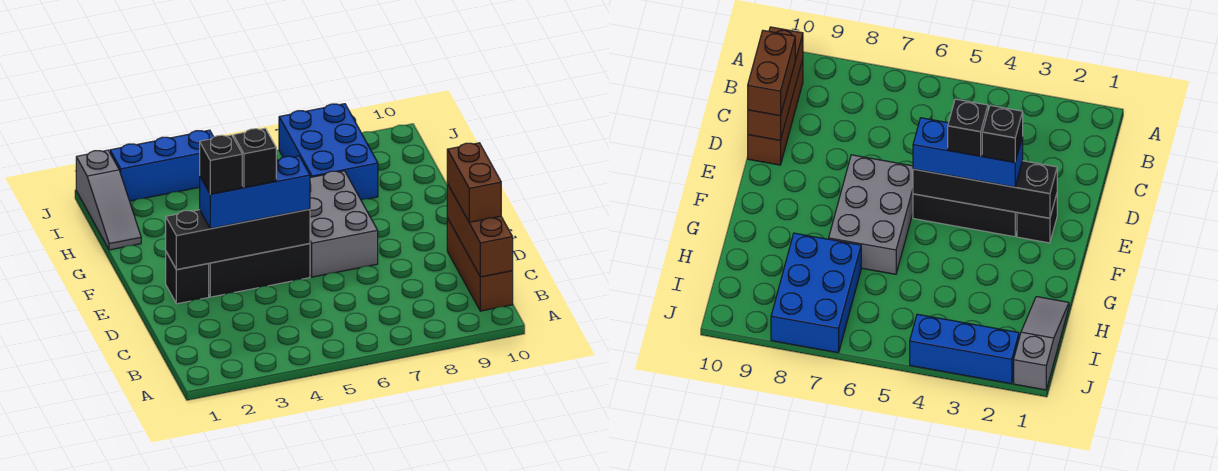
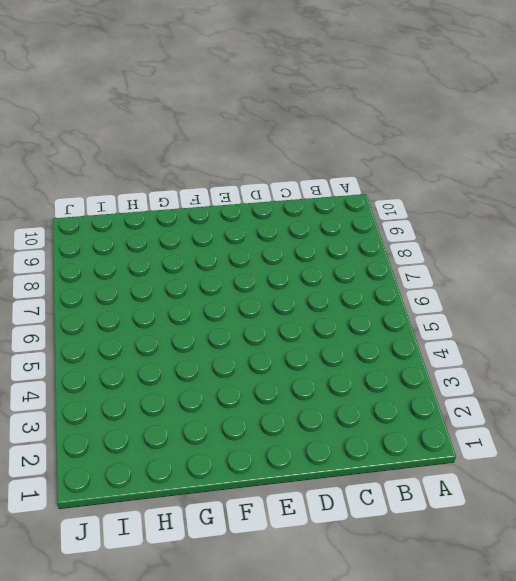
none -> brown 1x3 brick [447,218,513,311]
none -> black 1x1 brick [166,252,209,304]
none -> black 1x3 brick [209,243,310,297]

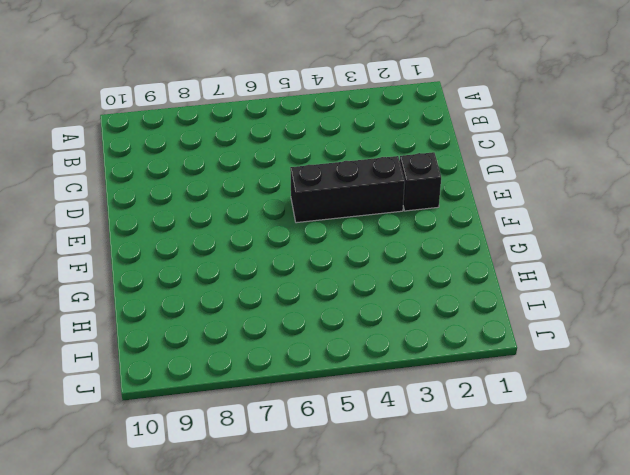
none -> brown 1x3 brick [447,218,513,311]
none -> grey 2x3 brick [310,171,378,277]
none -> grey 1x3 slope [76,150,141,250]

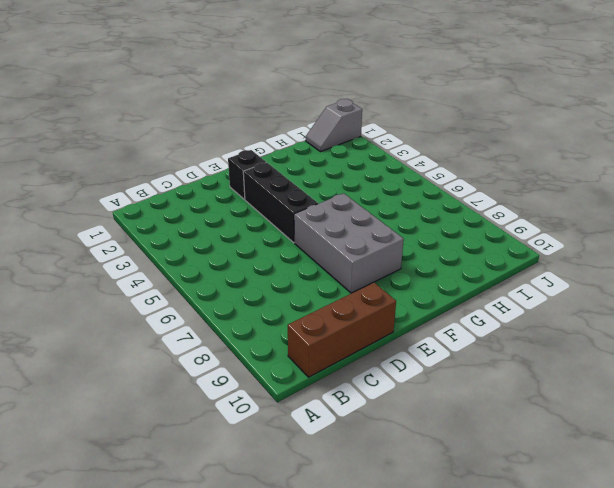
grey 2x3 brick [294,193,404,293] -> grey 2x3 brick turned to [310,171,378,277]
grey 1x2 slope [306,99,362,152] -> grey 1x3 slope [76,150,141,250]
none -> blue 2x3 brick [279,104,378,200]
none -> blue 1x3 brick [110,130,213,201]
none -> brown 1x3 brick [447,184,513,277]

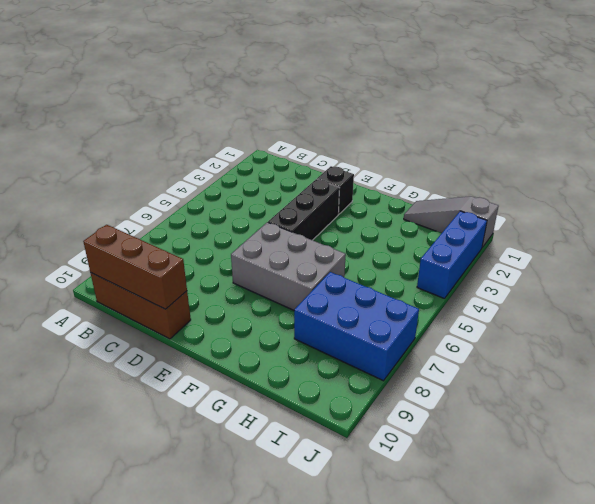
none -> black 1x4 brick [166,209,310,270]
none -> brown 1x2 brick [447,143,501,222]
none -> blue 1x3 brick [200,156,310,229]

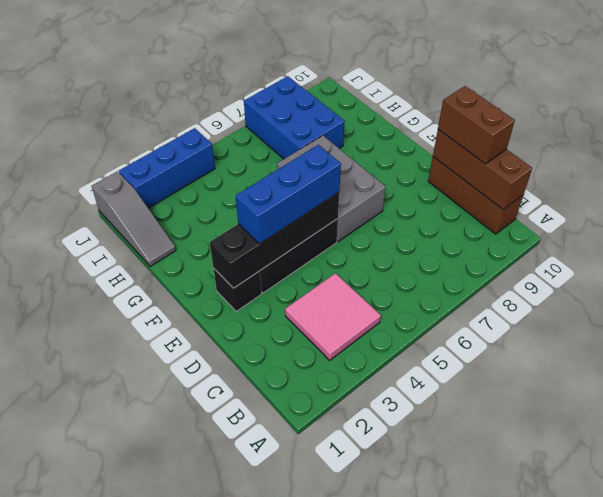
pink 2x2 tile [285,273,381,360] -> none
none -> black 1x1 brick [200,135,242,194]
none -> black 1x1 brick [233,128,276,188]

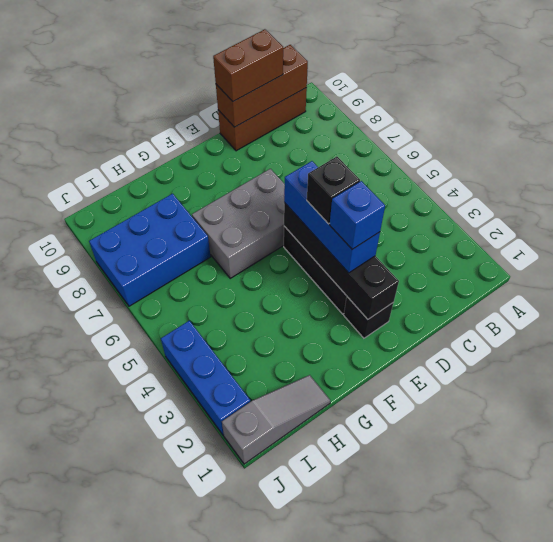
blue 1x1 brick [330,181,385,249] -> black 1x1 brick [200,135,242,194]

